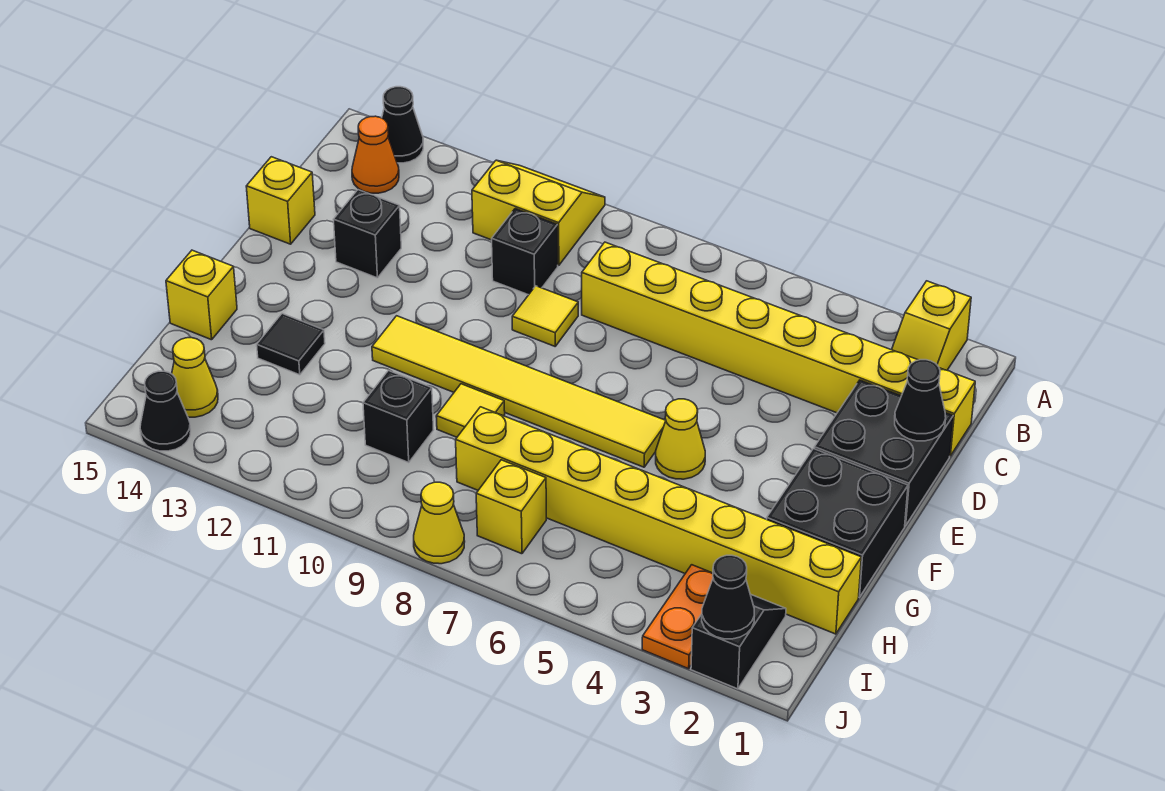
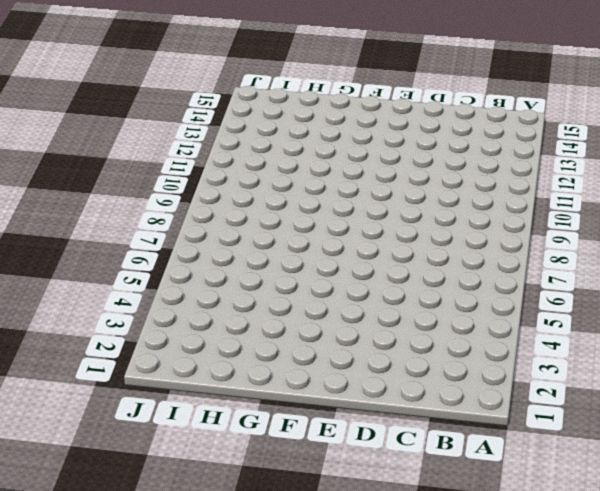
none -> yellow 1x2 slope [892,281,971,370]
none -> yellow 2x2 slope [472,160,605,265]
none -> black 1x1 cone [382,87,423,163]

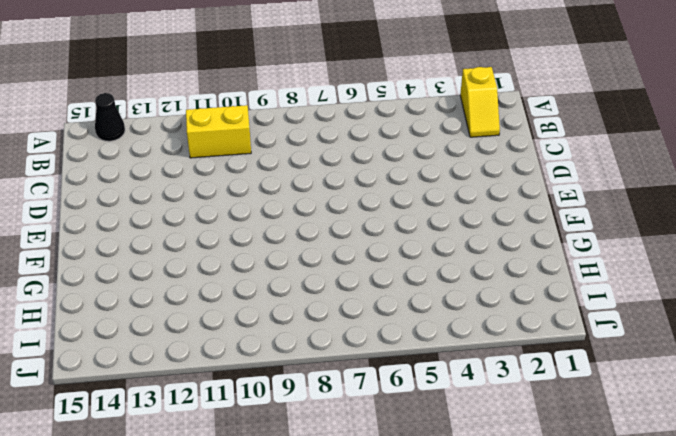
none -> orange 1x1 cone [352,116,399,193]
none -> yellow 1x8 brick [582,242,975,456]
none -> black 1x1 brick [492,209,558,295]

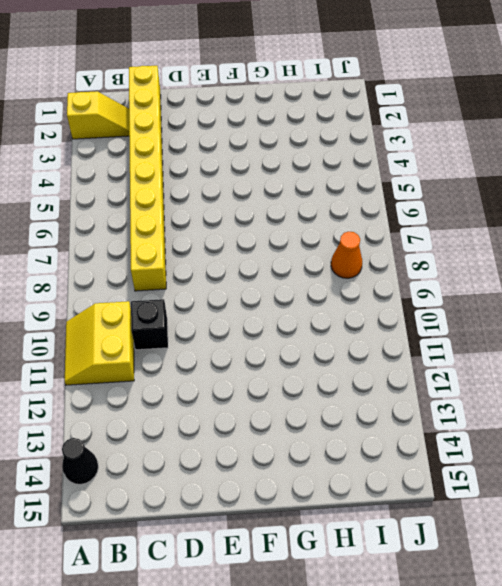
orange 1x1 cone [331,231,362,278] -> orange 1x1 cone moved to [352,116,399,193]
none -> black 2x2 brick [814,380,953,526]
none -> yellow 1x1 tile [512,286,578,346]
none -> black 1x1 brick [333,190,401,278]

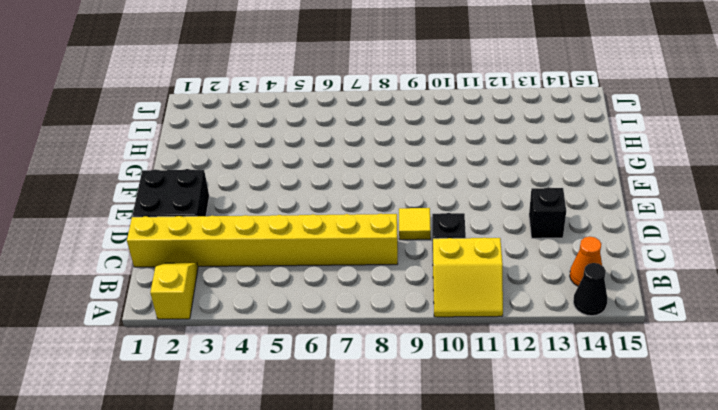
none -> yellow 1x1 brick [246,157,315,244]
none -> black 2x2 brick [767,449,908,597]
none -> yellow 1x1 cone [656,399,705,479]

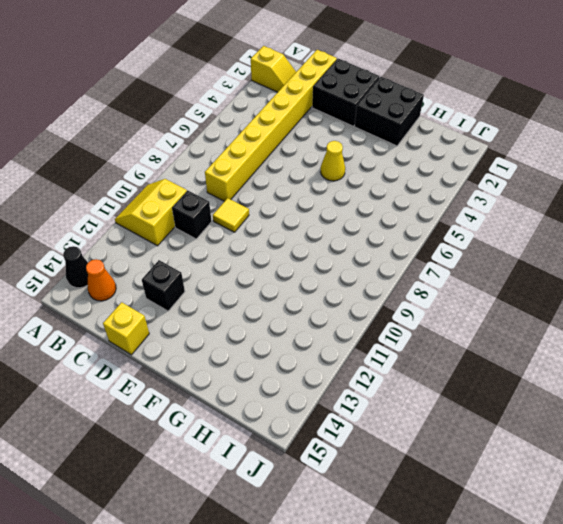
none -> yellow 1x6 tile [372,316,666,467]
none -> yellow 1x1 tile [436,384,505,437]
none -> black 1x1 tile [257,314,325,375]

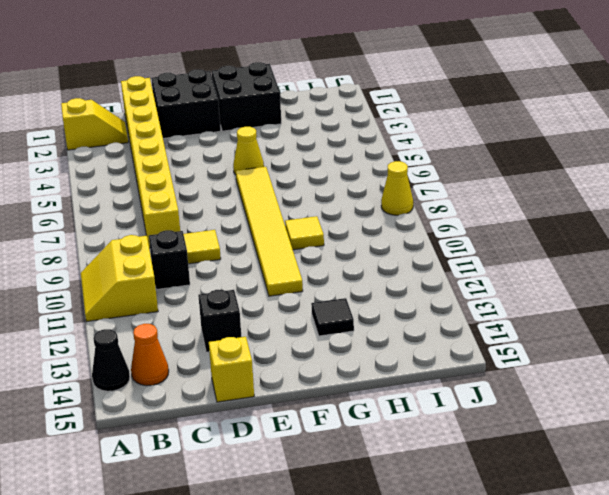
none -> yellow 1x1 brick [166,250,237,340]
none -> yellow 1x8 brick [456,407,861,634]
none -> black 1x1 brick [363,371,433,462]

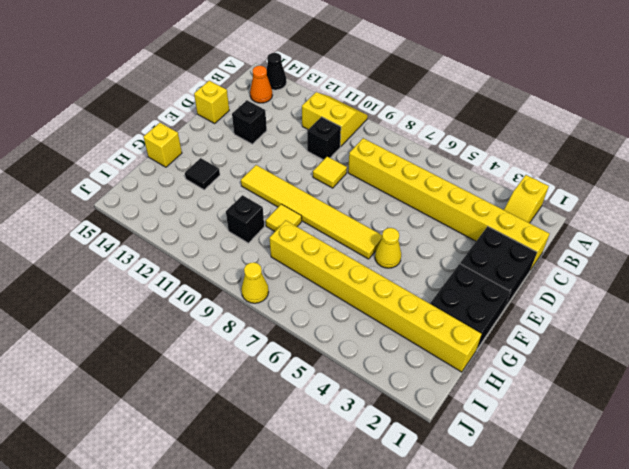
none -> black 1x2 slope [691,594,786,689]
none -> orange 1x2 plate [642,565,713,669]
none -> yellow 1x1 brick [476,460,546,554]

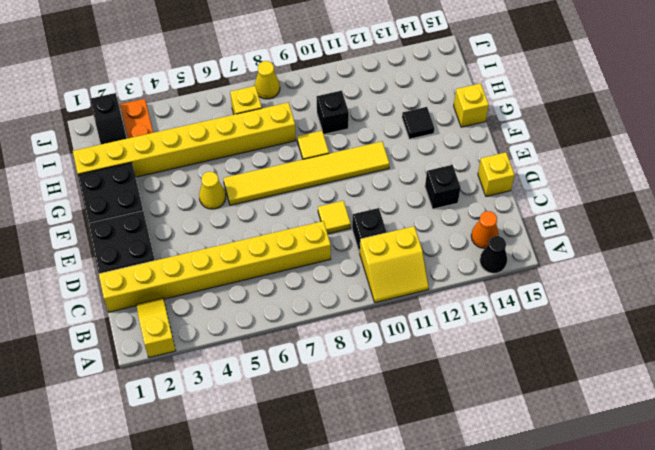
none -> yellow 1x1 cone [172,338,218,417]
none -> black 1x1 cone [140,371,191,451]
none -> black 1x1 cone [895,360,946,441]

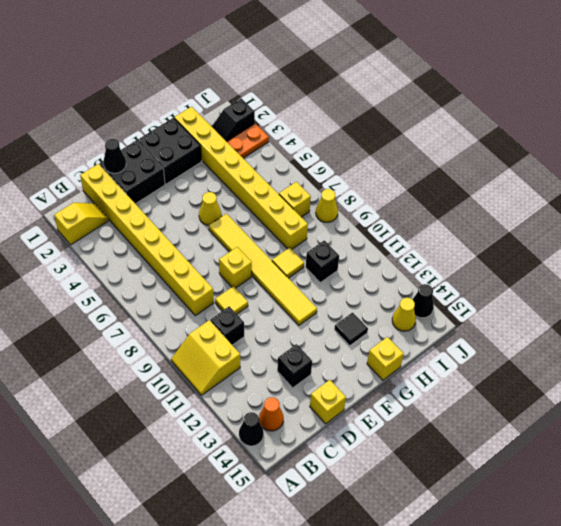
yellow 1x1 brick [219,247,252,288] -> none
none -> black 1x1 cone [702,555,754,639]

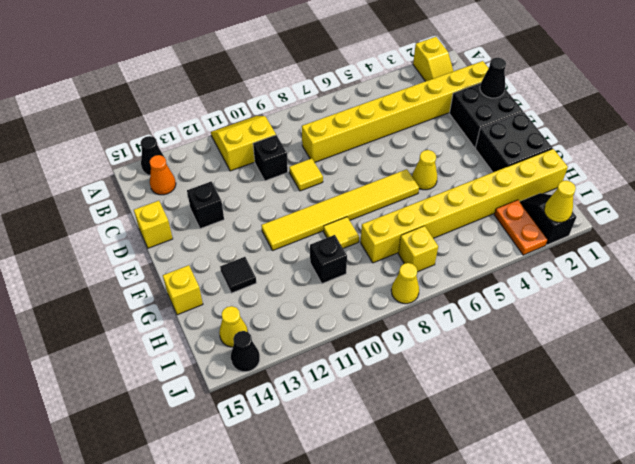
yellow 1x1 cone [544,180,576,222] -> black 1x1 cone [702,555,754,639]

